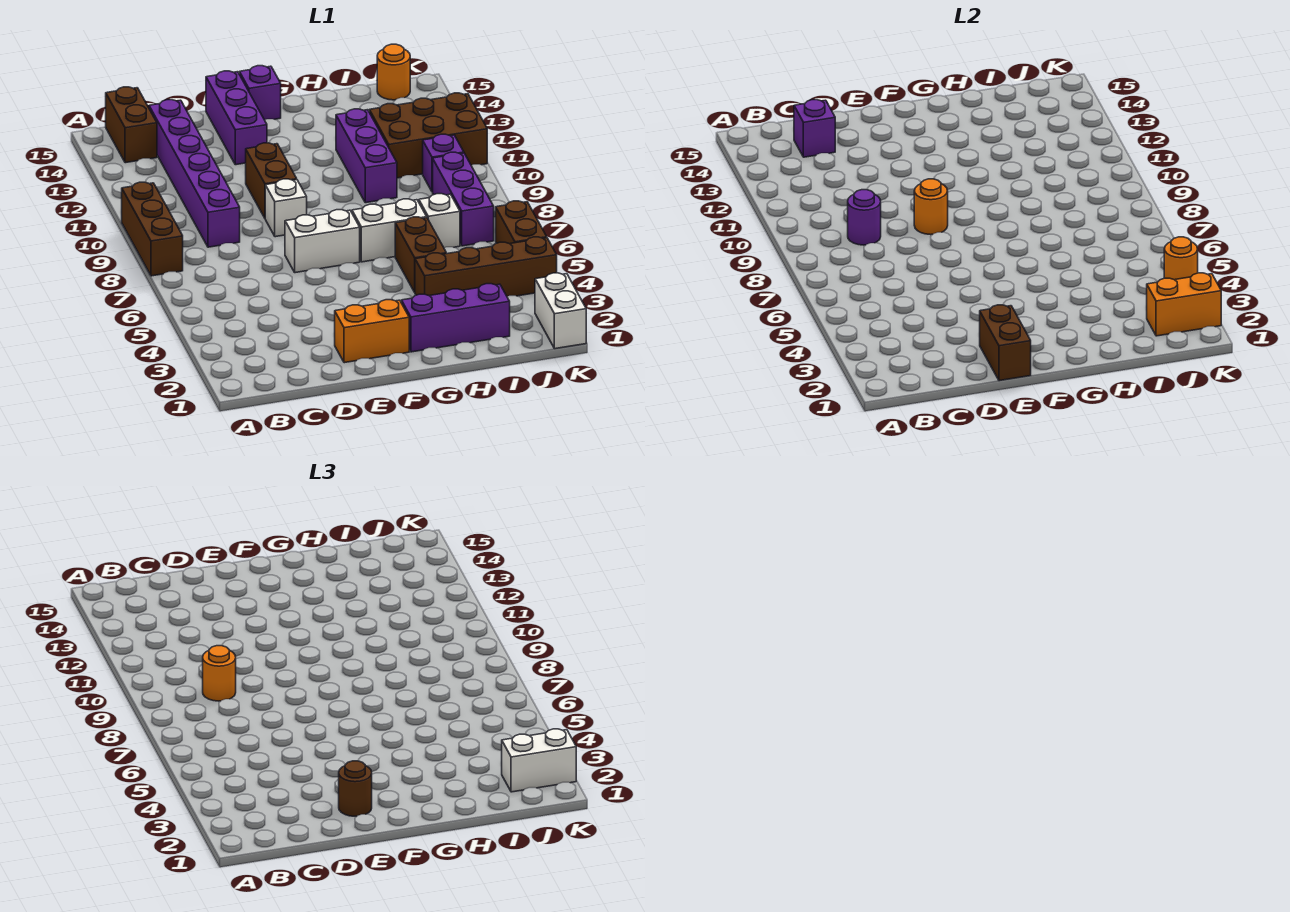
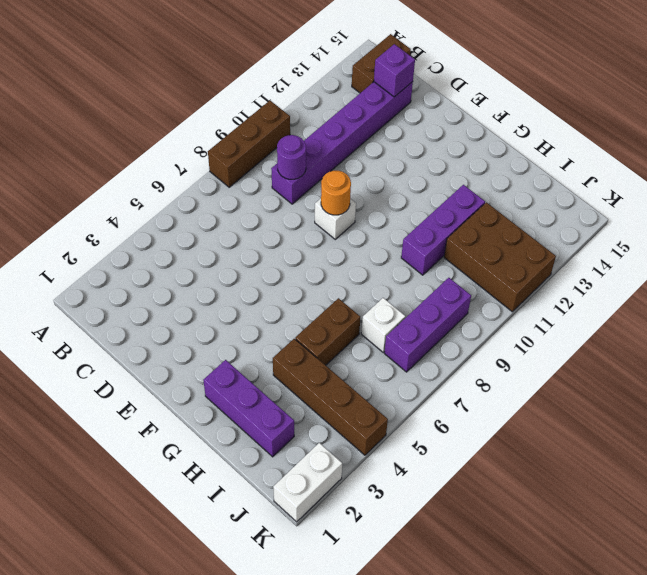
none -> orange 1x2 brick [335,300,409,363]
none -> white 1x2 brick [285,210,360,273]
none -> brown 1x2 brick [246,143,297,218]
none -> purple 1x3 brick [206,71,267,165]

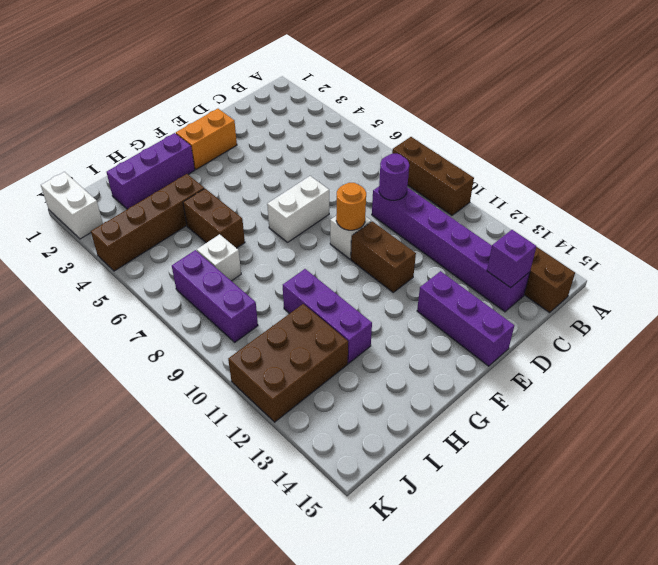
none -> purple 1x1 brick [239,66,281,120]
none -> white 1x2 brick [352,199,427,262]
none -> purple 1x1 brick [423,134,464,192]
none -> orange 1x1 round brick [377,44,410,100]

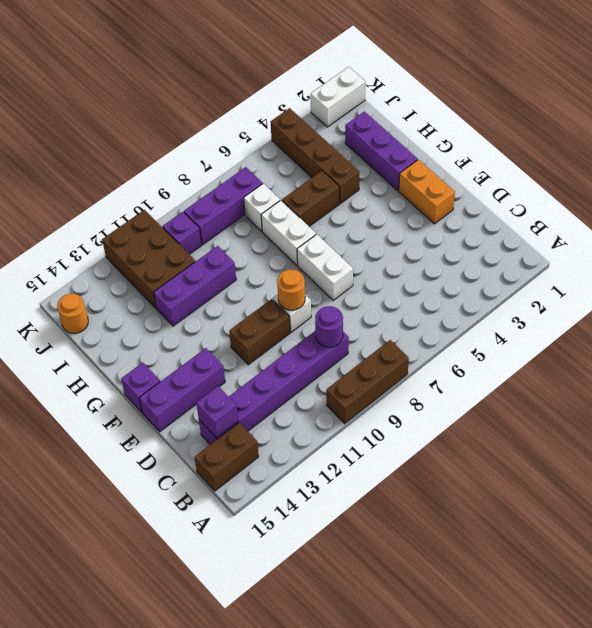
none -> brown 1x2 brick [496,201,547,244]
none -> brown 1x2 brick [980,305,1031,381]
none -> orange 1x2 brick [1147,273,1221,336]
none -> orange 1x1 round brick [1164,237,1198,280]

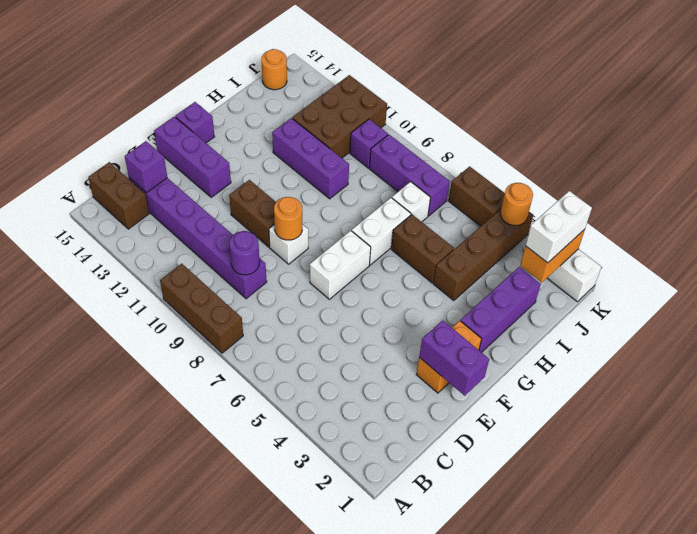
purple 1x2 brick [419,320,489,396] -> brown 1x2 brick [980,305,1031,381]
none -> orange 1x1 round brick [203,646,236,701]
none -> brown 1x1 round brick [339,761,372,816]

